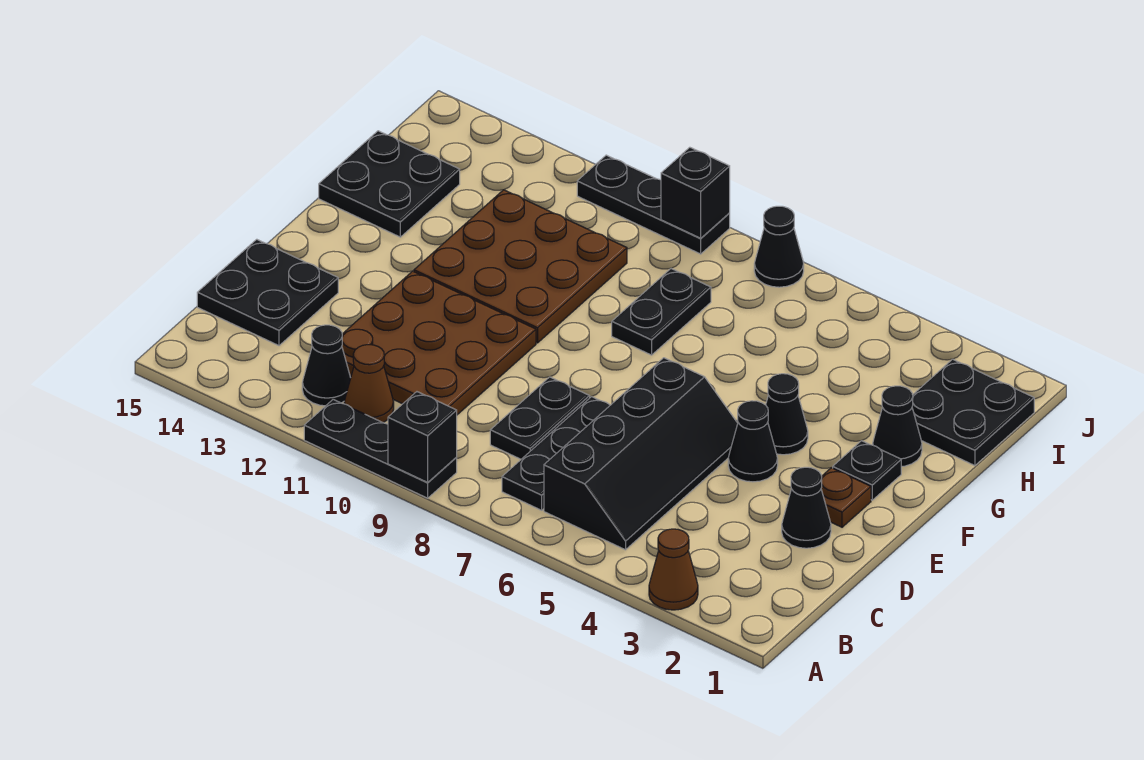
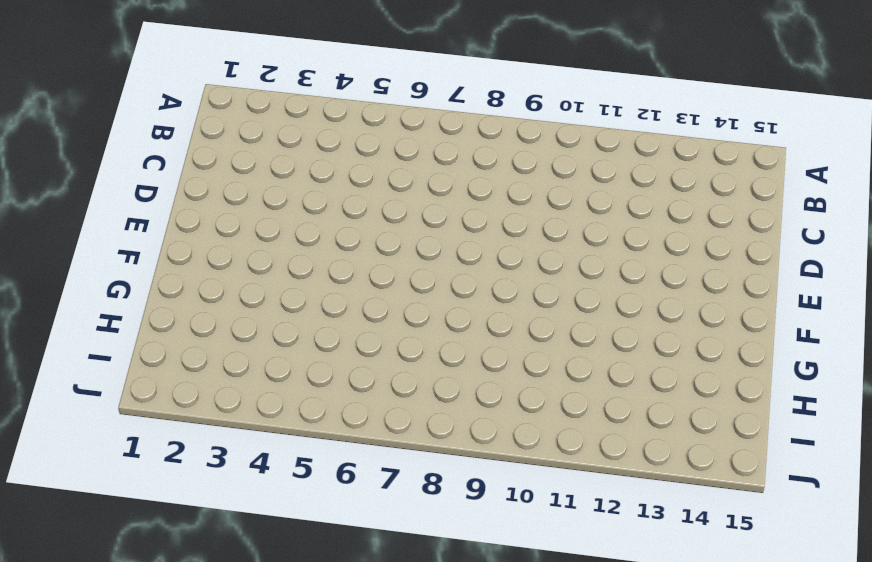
none -> brown 1x1 cone [649,529,698,610]
none -> black 1x3 plate [304,399,457,498]
none -> black 2x4 slope [544,358,738,550]

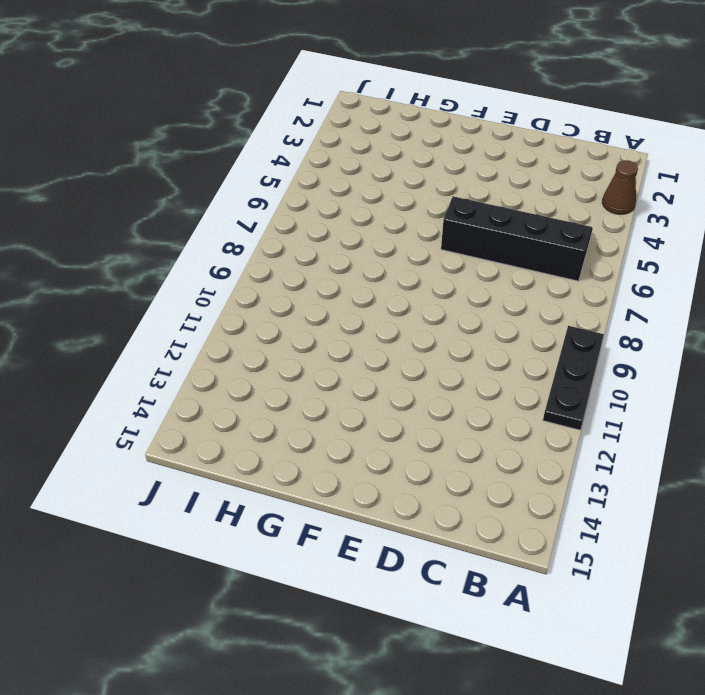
none -> black 1x3 plate [502,397,610,510]
none -> brown 1x1 cone [344,345,394,423]
none -> black 1x1 cone [302,325,351,406]

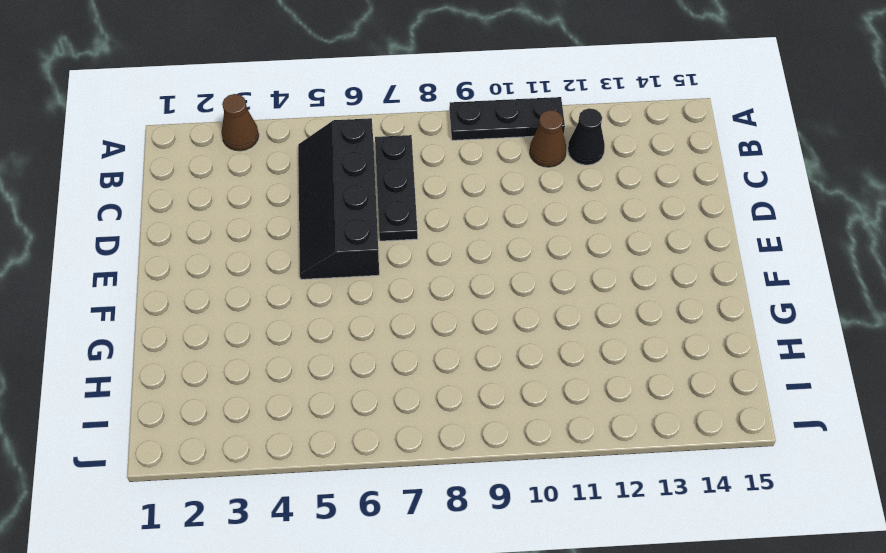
none -> black 1x2 plate [490,377,590,459]
none -> brown 3x3 plate [342,271,536,415]
none -> black 2x2 plate [197,239,338,346]

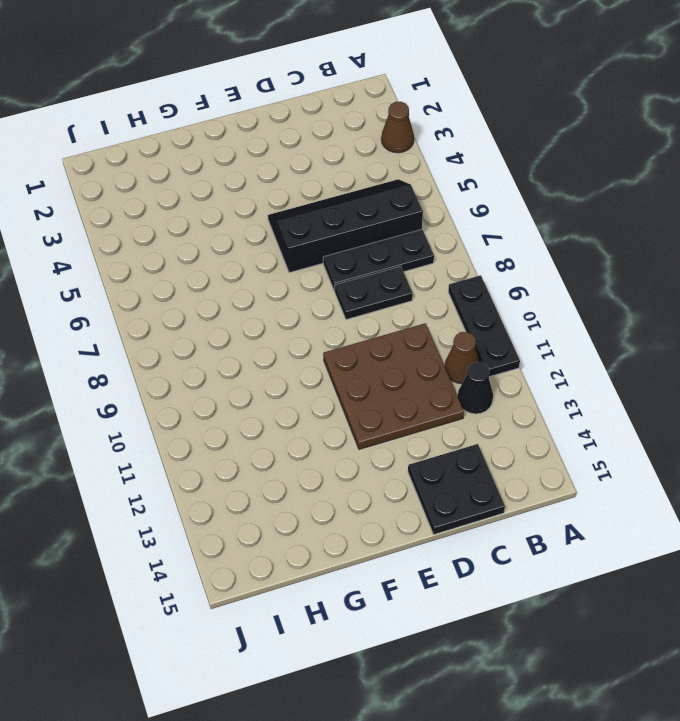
none -> black 1x1 cone [782,467,831,548]
none -> brown 1x1 plate [821,468,871,527]
none -> black 1x1 cone [728,401,778,482]

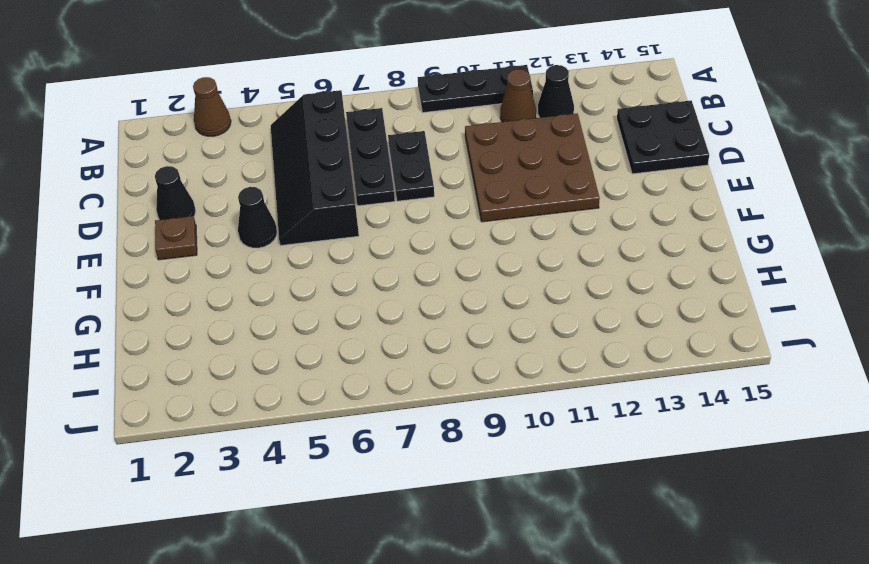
none -> black 1x1 plate [833,441,901,500]
none -> black 1x1 cone [766,374,808,455]
none -> brown 3x3 plate [414,190,627,343]

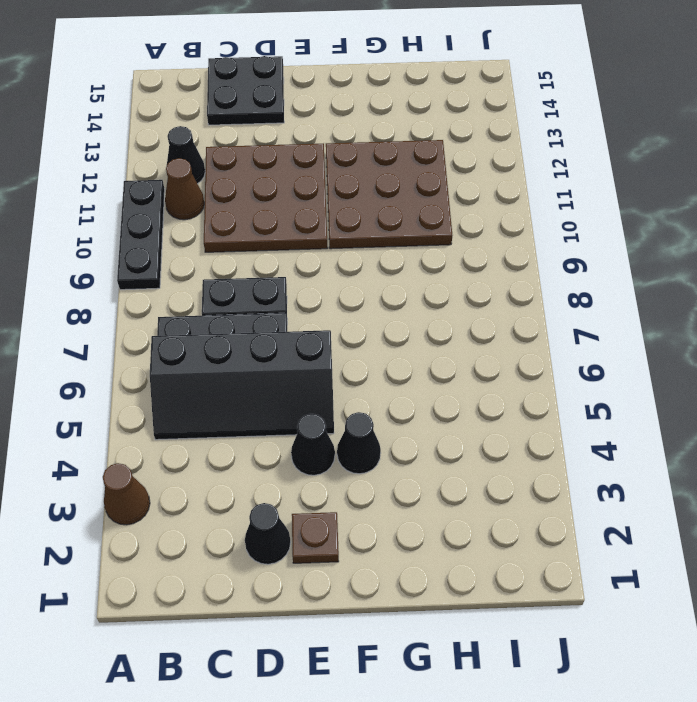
none -> black 1x1 plate [833,441,901,500]
none -> black 1x1 cone [873,386,922,467]
none -> black 1x2 plate [612,268,711,355]

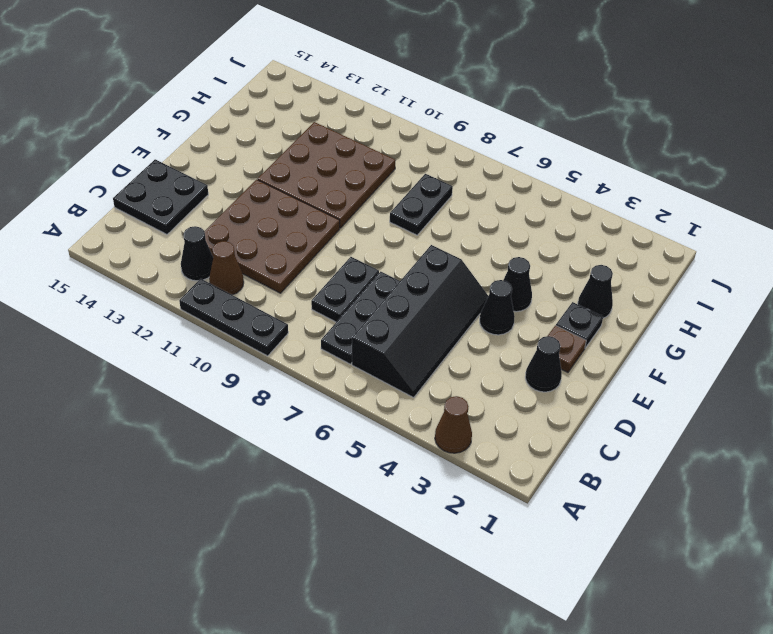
none -> black 2x2 plate [319,131,460,237]
none -> black 2x2 plate [912,359,1034,466]
none -> black 1x1 cone [754,206,804,287]

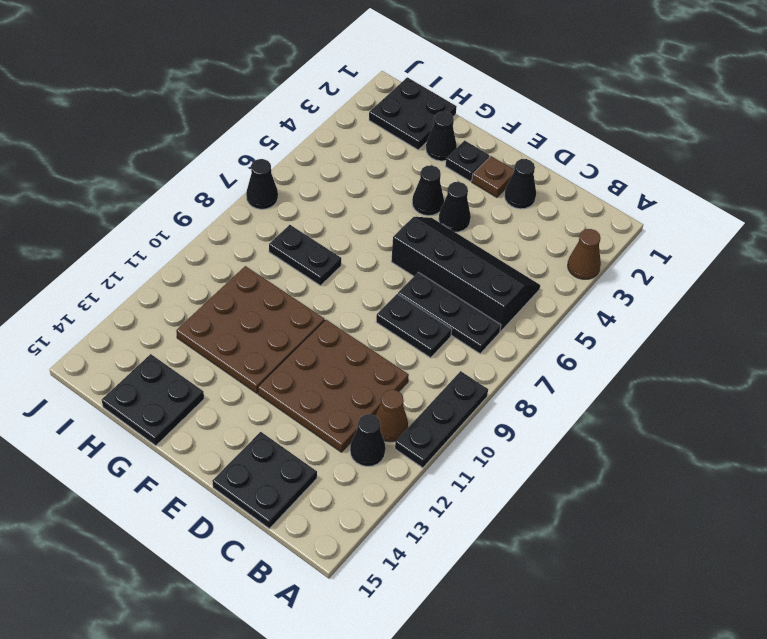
none -> black 1x3 plate [577,155,730,254]
none -> black 1x1 brick [388,392,457,482]
none -> black 1x1 brick [661,147,730,238]

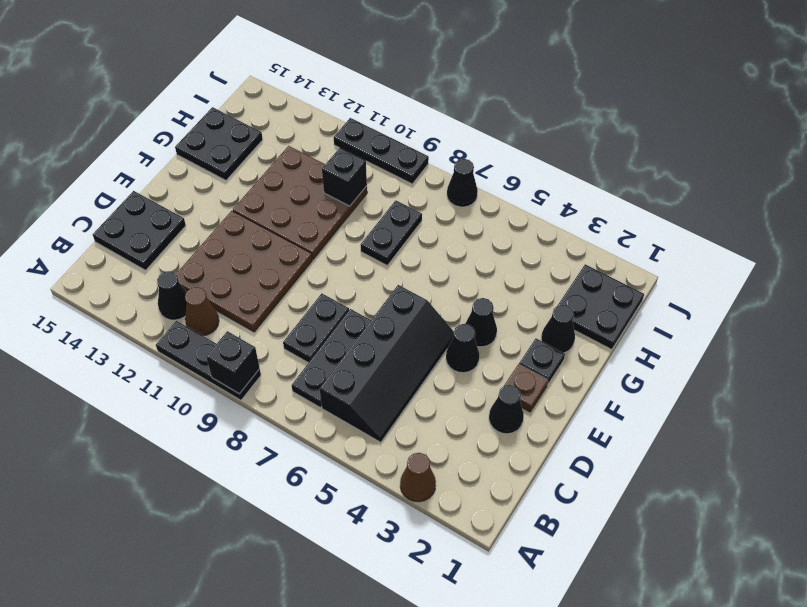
black 1x1 brick [322,148,367,206] -> black 1x1 brick moved to [661,147,730,238]

